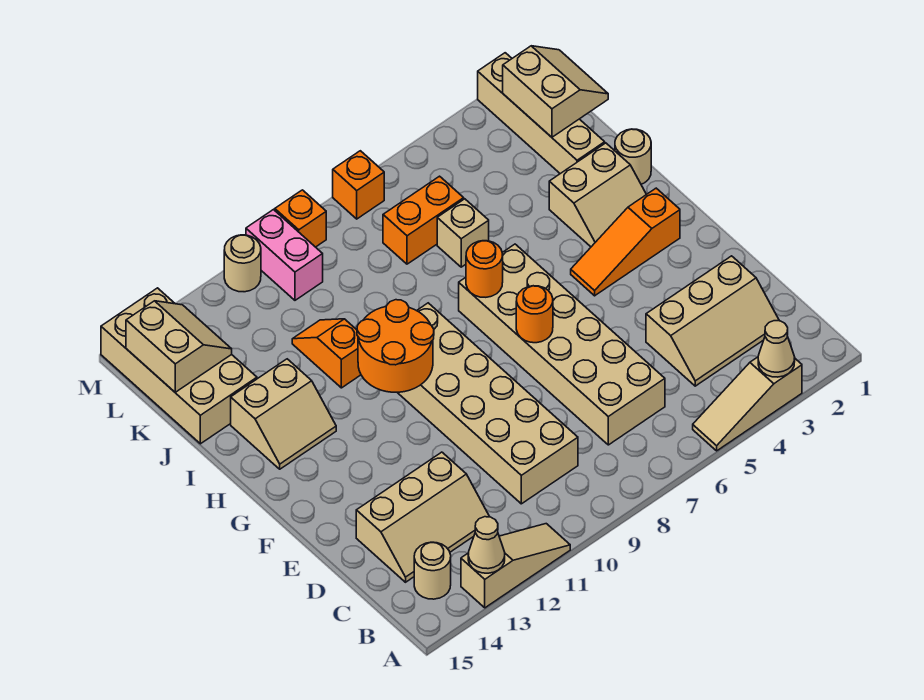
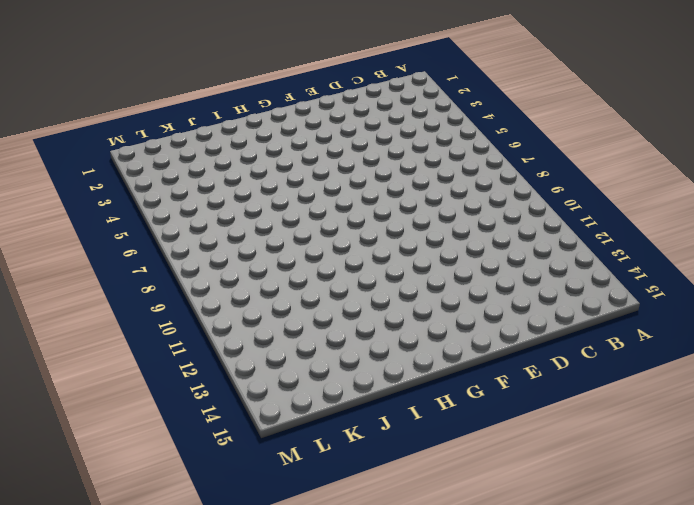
none -> tan 1x3 slope [693,357,802,451]
none -> tan 1x3 slope [461,524,570,608]
none -> tan 1x1 round brick [414,542,451,599]

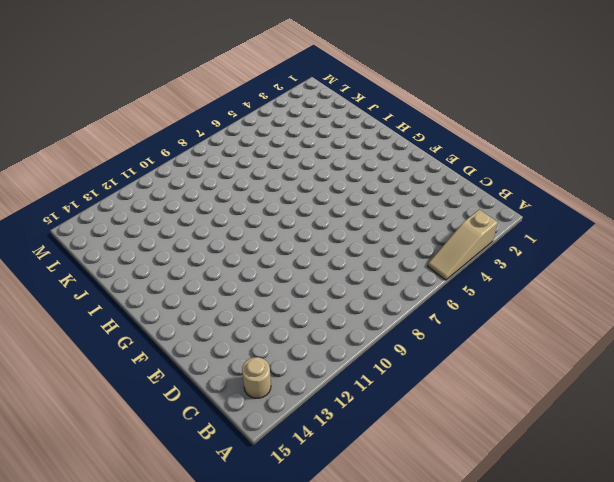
none -> tan 1x3 slope [461,524,570,608]
none -> tan 2x3 slope [646,256,779,386]
none -> tan 2x6 brick [459,244,665,445]

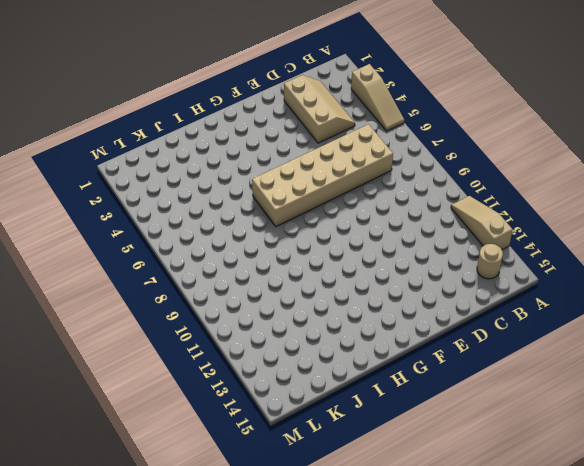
none -> tan 2x6 brick [397,303,578,504]
none -> tan 2x3 slope [356,452,490,582]
none -> orange 1x3 slope [571,188,680,296]

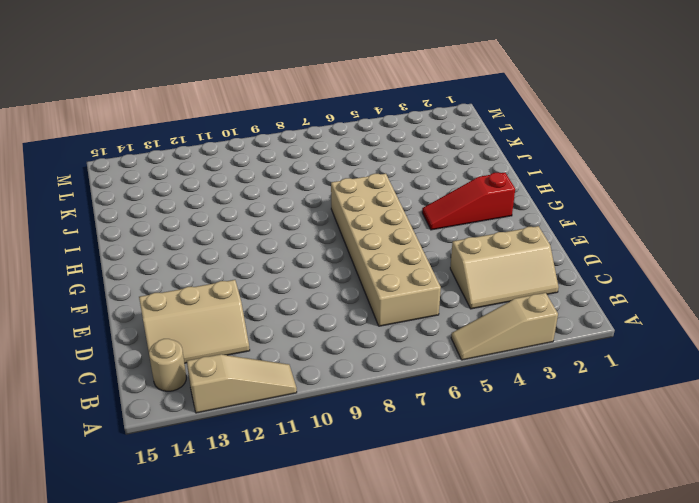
red 1x3 slope [422,172,515,230] -> orange 1x3 slope [571,188,680,296]
none -> tan 2x6 brick [397,303,578,504]
none -> tan 2x2 slope [549,143,646,247]
none -> tan 2x2 slope [231,359,336,469]

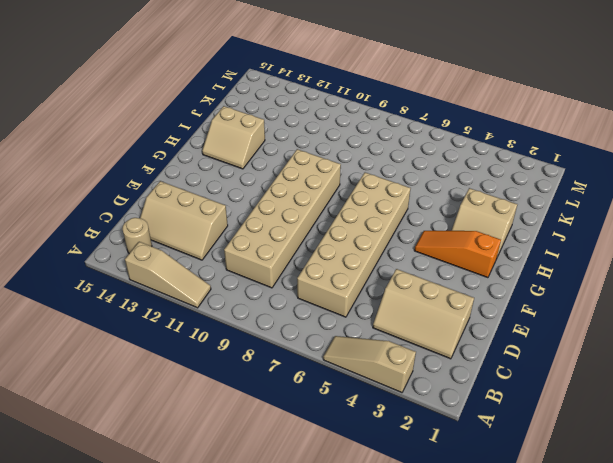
none -> tan 1x1 round brick [615,129,651,184]
none -> orange 1x2 slope [292,319,361,388]
none -> tan 1x4 brick [478,53,605,174]

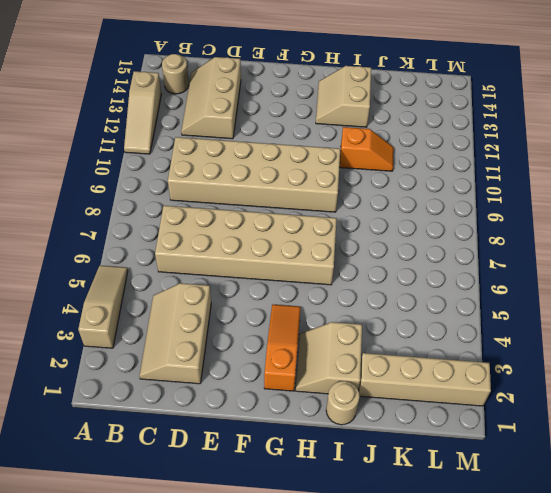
none -> tan 1x1 brick [437,199,489,267]
none -> tan 2x4 brick [101,288,257,444]
none -> orange 1x2 brick [383,176,464,264]

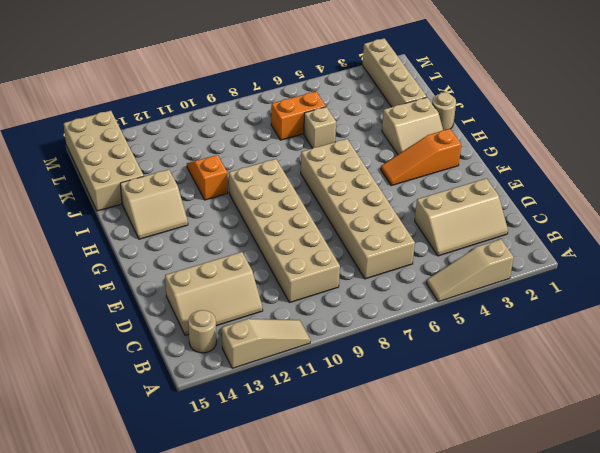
none -> pink 1x2 brick [246,210,323,300]
none -> orange 1x1 brick [333,151,384,219]
none -> orange 1x1 brick [275,190,326,247]

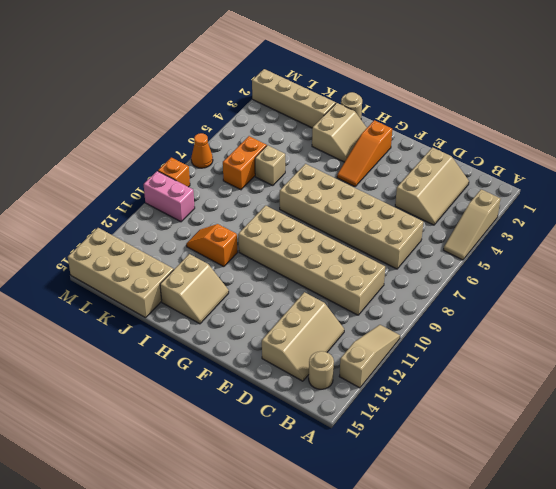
orange 1x1 cone [191,133,213,168] -> orange 1x1 brick [333,151,384,219]
none -> tan 1x1 round brick [224,235,261,292]
none -> tan 1x1 cone [758,321,795,377]
none -> tan 1x1 cone [468,517,505,573]

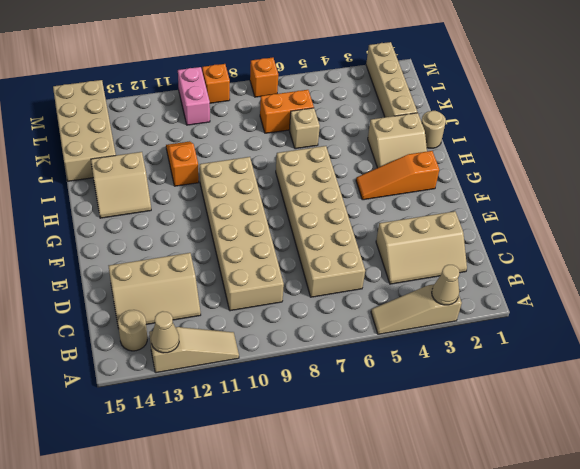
none -> tan 1x1 round brick [224,235,261,292]
none -> orange 1x1 round brick [516,286,553,343]
none -> orange 2x2 round brick [357,300,434,392]

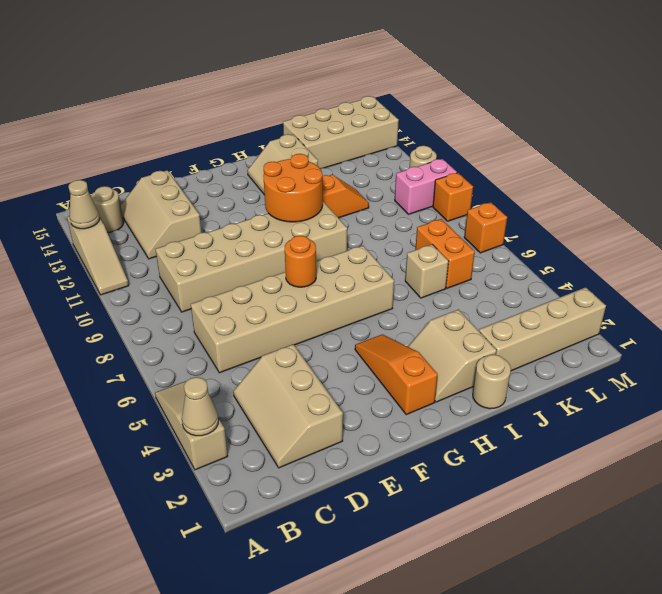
none -> orange 1x1 round brick [466,241,503,297]
none -> tan 2x2 slope [503,46,608,137]
none -> tan 2x2 slope [126,301,232,392]

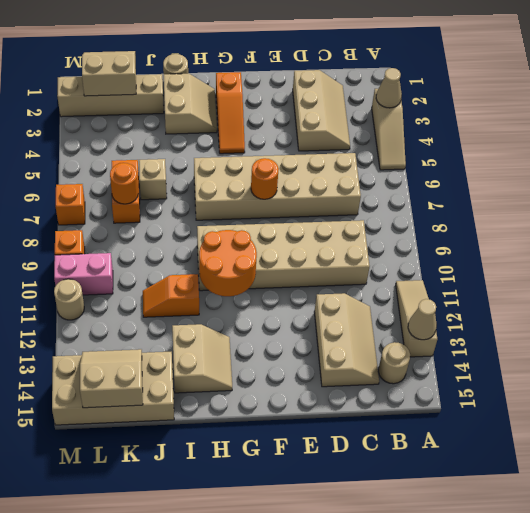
orange 1x1 round brick [110,163,138,204] -> orange 1x1 round brick moved to [466,241,503,297]

